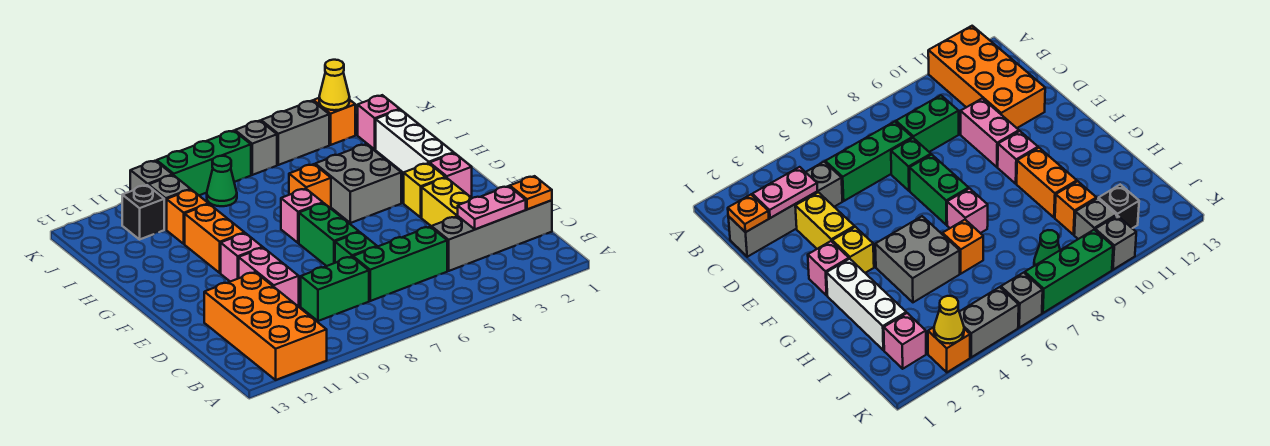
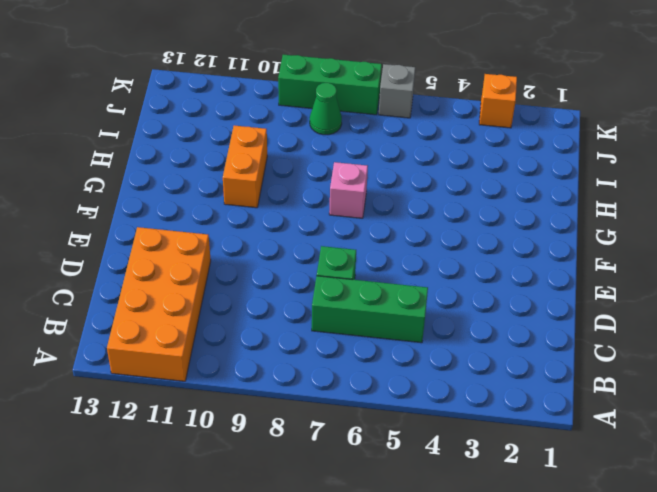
none -> grey 1x4 brick [431,200,552,271]
none -> green 1x2 brick [301,257,369,321]
none -> yellow 1x2 brick [422,178,472,226]

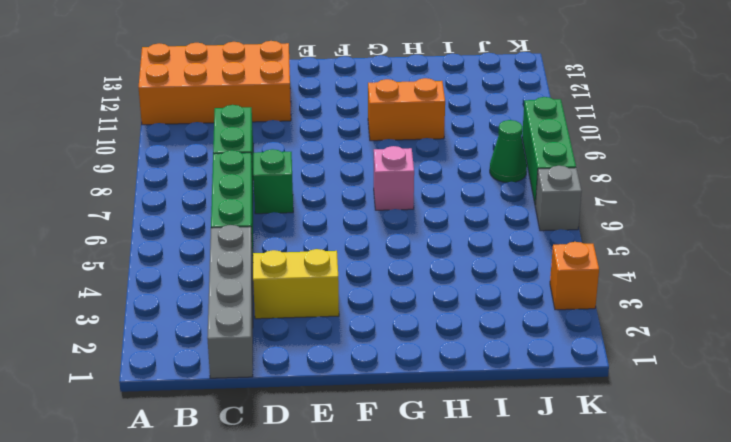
none -> pink 1x2 brick [239,248,299,307]
none -> green 1x2 brick [299,203,359,266]
none -> pink 1x1 brick [430,153,472,198]

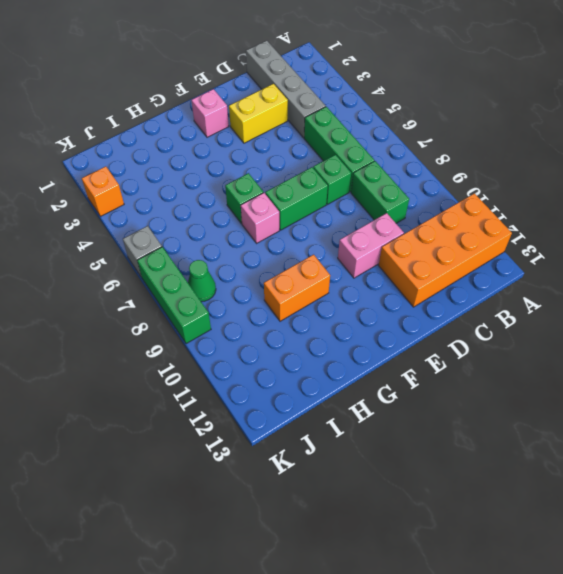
green 1x1 brick [225,173,263,223] -> none
none -> yellow 1x1 brick [404,163,446,217]
none -> pink 1x1 brick [221,233,263,282]
none -> white 1x3 brick [376,110,454,173]

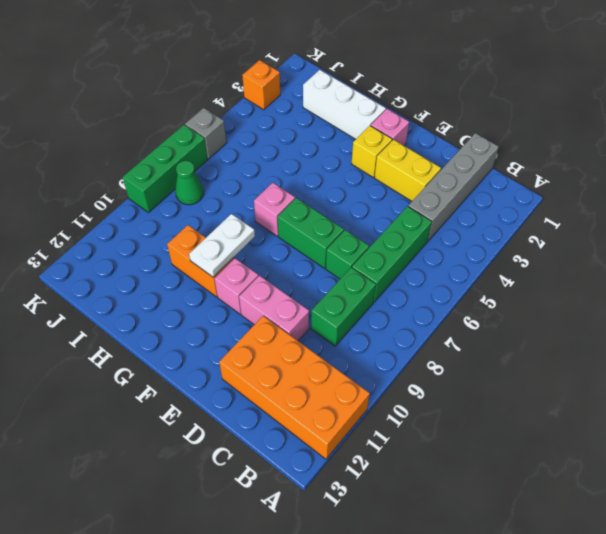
white 1x2 plate [189,214,255,277] -> none
none -> grey 2x2 brick [315,144,401,223]
none -> orange 1x1 brick [289,164,331,208]
none -> orange 1x1 brick [167,190,209,244]

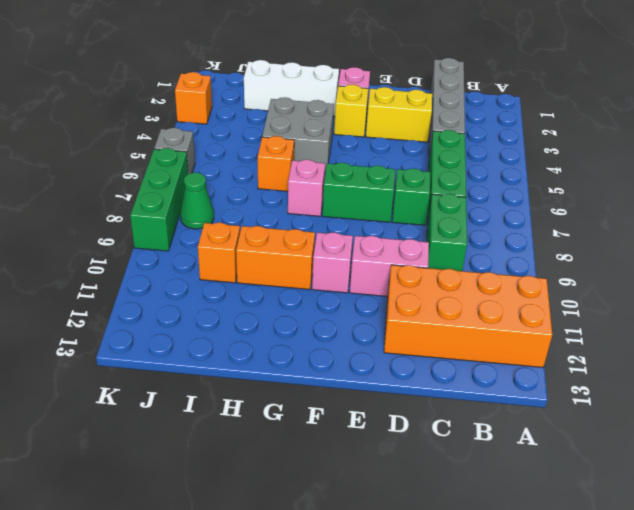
none -> pink 1x1 brick [358,95,400,149]
none -> grey 1x1 brick [149,175,191,229]
none -> black 1x1 brick [122,185,164,239]

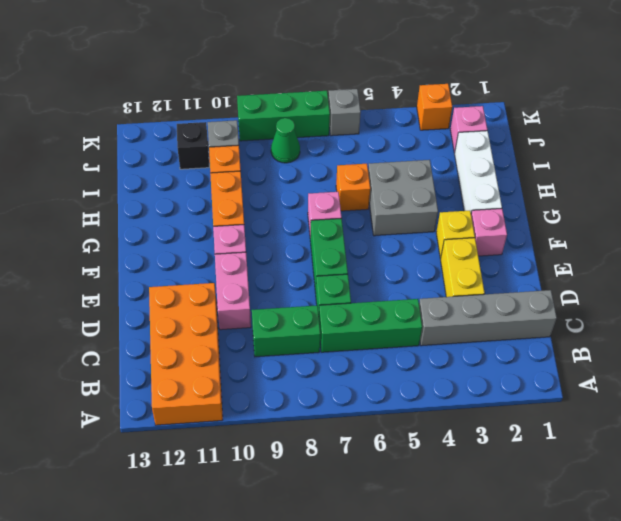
none -> grey 1x2 brick [261,101,329,165]
none -> grey 1x1 brick [130,161,173,191]
none -> orange 1x1 plate [510,176,552,209]

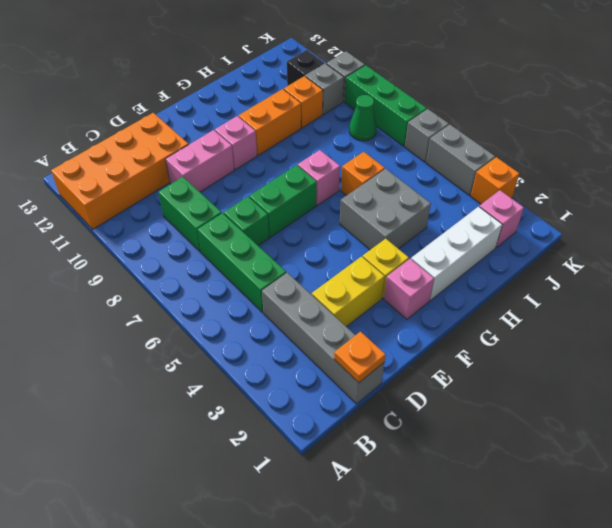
none -> pink 1x2 plate [458,186,526,229]
none -> yellow 1x1 cone [319,60,350,110]

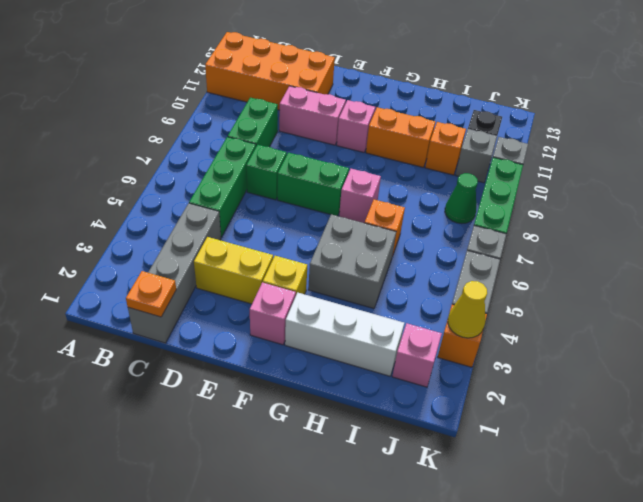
none -> pink 1x2 plate [458,186,526,229]

